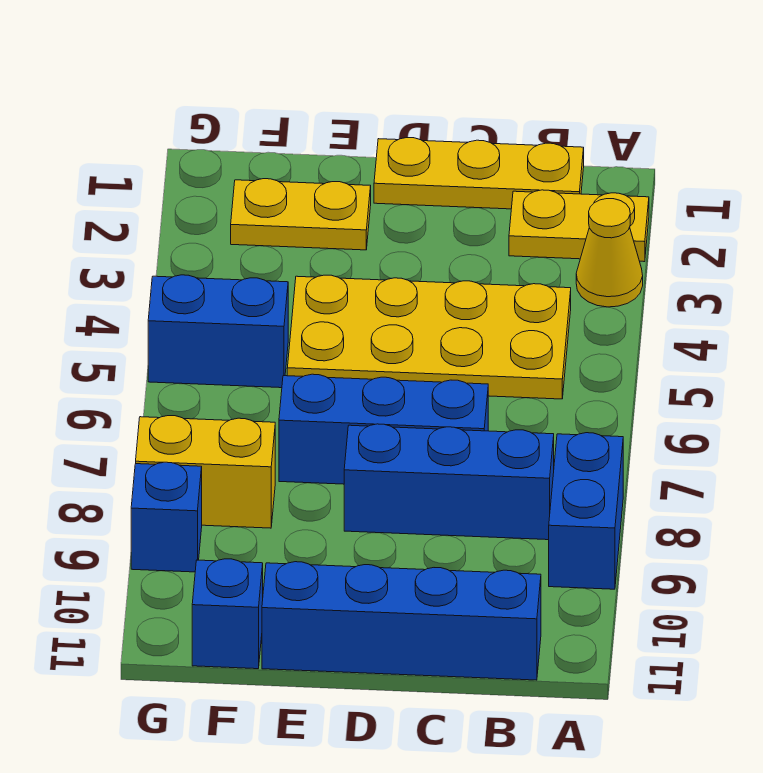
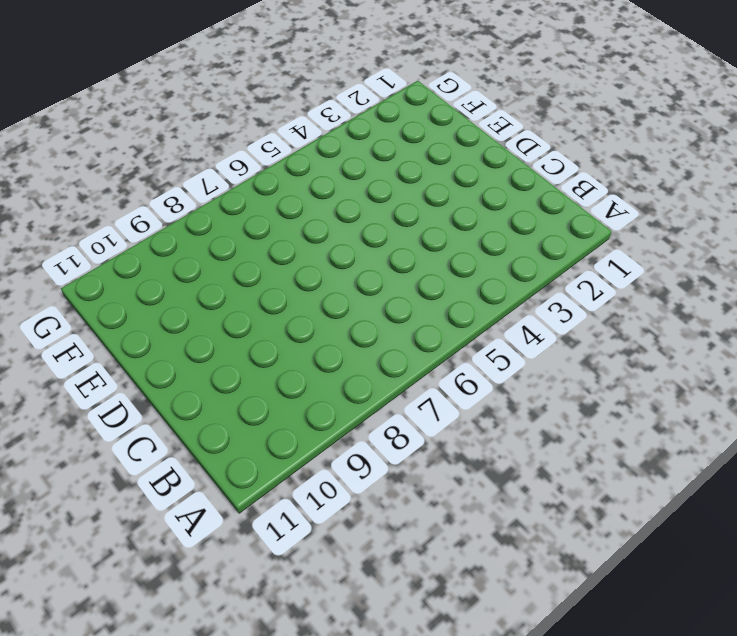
none -> yellow 1x2 plate [509,190,649,262]
none -> yellow 1x1 cone [576,199,643,307]
none -> blue 1x2 brick [549,433,623,589]

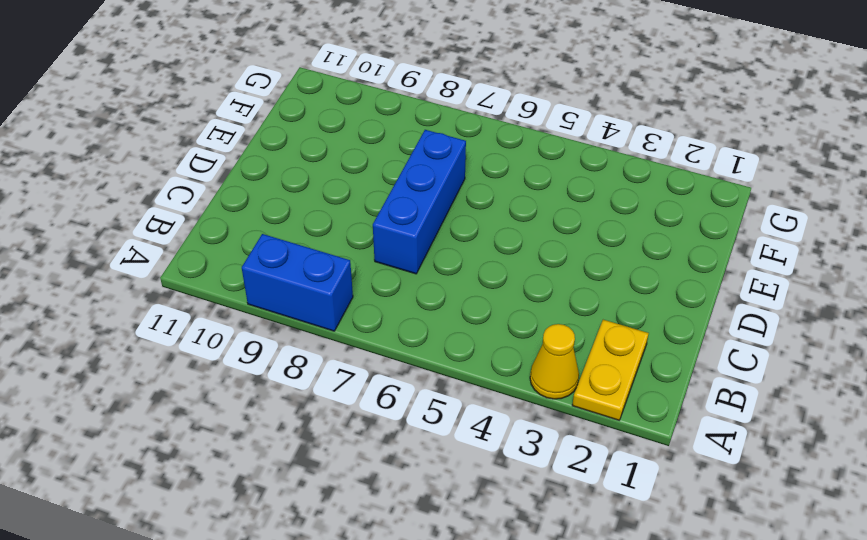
none -> yellow 1x3 plate [374,138,584,209]
none -> yellow 2x4 plate [287,275,571,399]
none -> blue 1x3 brick [344,424,554,540]

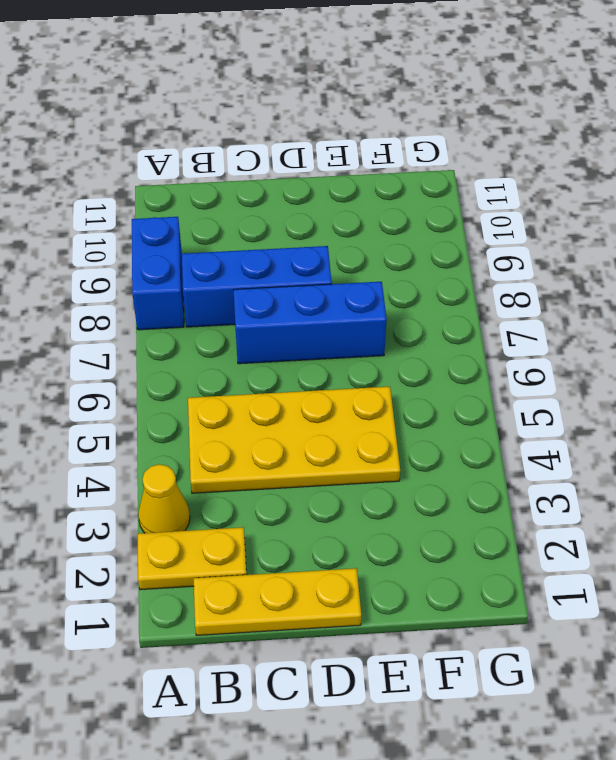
none -> blue 1x4 brick [262,562,541,680]
none -> yellow 1x2 plate [231,179,371,250]
none -> blue 1x2 brick [148,275,288,388]

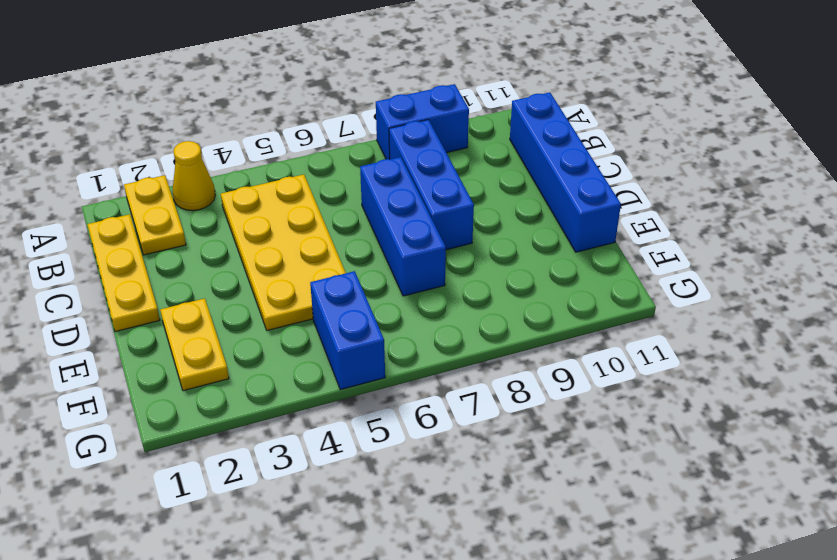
none -> yellow 1x2 brick [136,416,275,528]
none -> blue 1x1 brick [192,559,263,669]
none -> blue 1x1 brick [131,462,202,572]

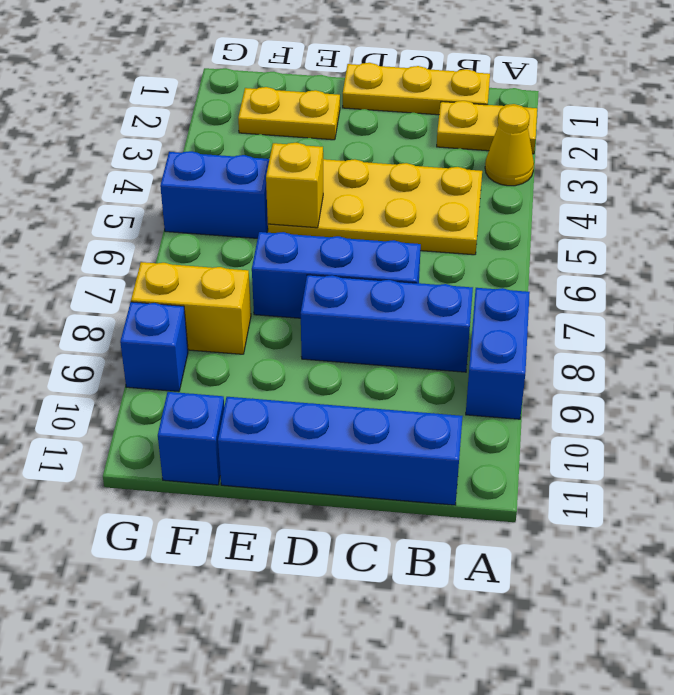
yellow 1x1 brick [266,143,323,228] -> none

